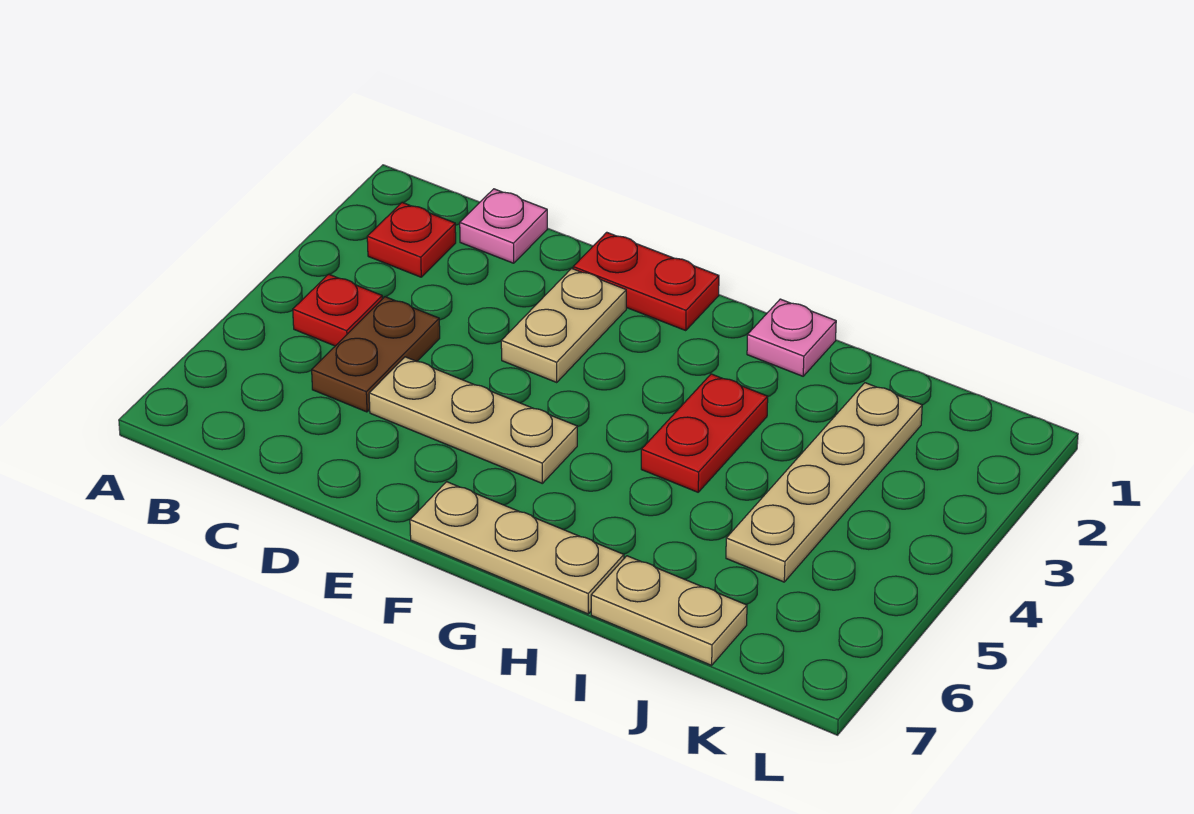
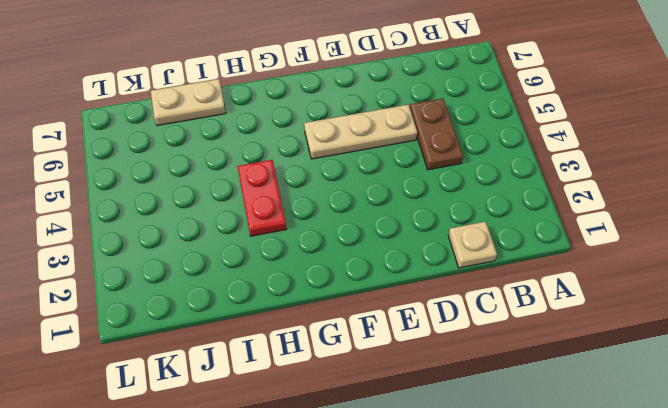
tan 1x1 plate [448,222,497,268] -> pink 1x1 plate [460,189,547,263]
none -> red 1x1 plate [367,203,456,277]
none -> red 1x1 plate [293,274,382,346]
none -> red 1x2 plate [573,232,719,330]

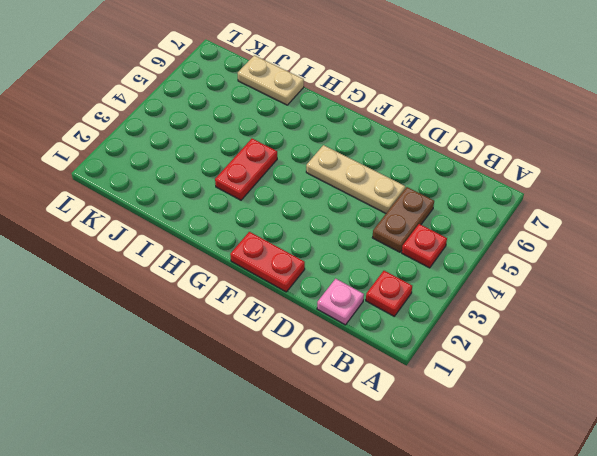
none -> tan 1x2 plate [501,268,626,382]
none -> tan 1x3 plate [410,482,624,614]
none -> pink 1x1 plate [747,299,836,376]

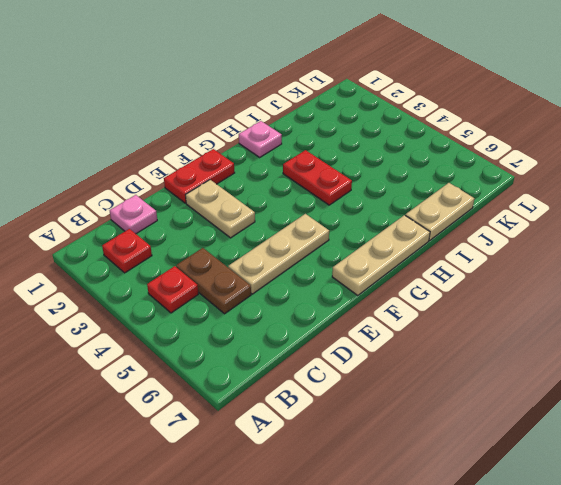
none -> tan 1x4 plate [726,383,922,582]

